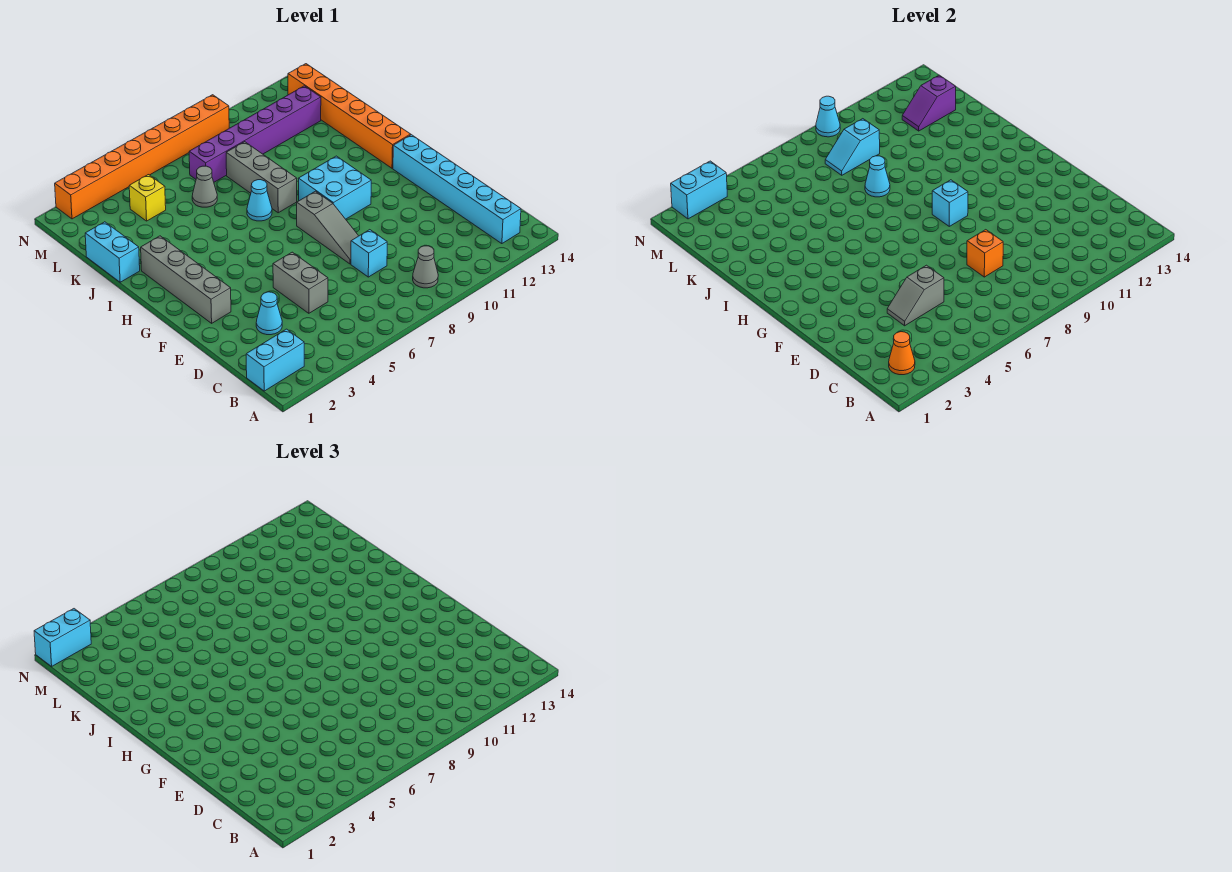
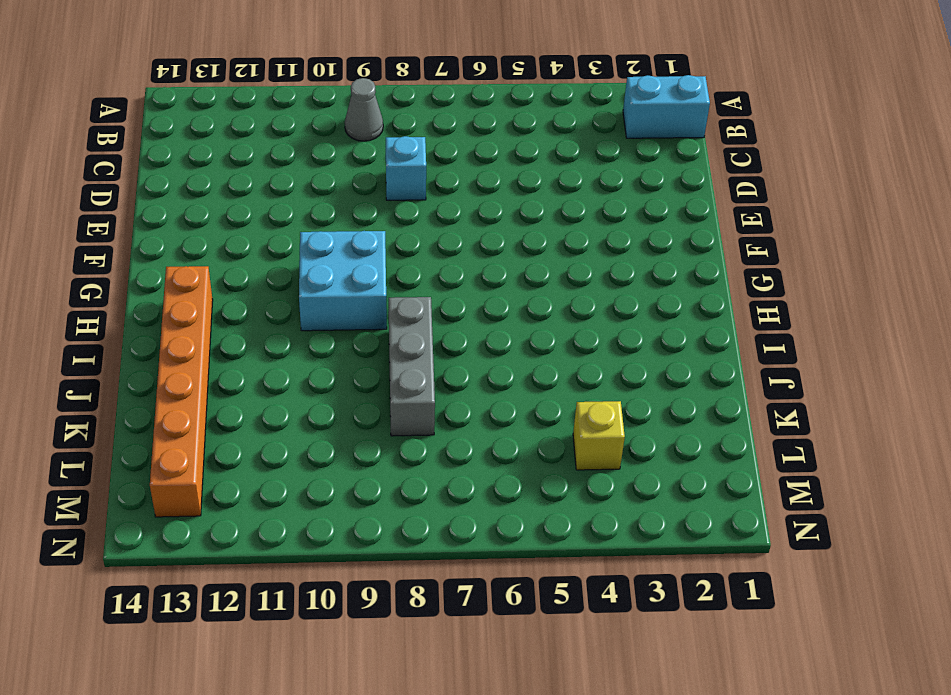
none -> cyan 1x6 brick [393,135,521,244]
none -> cyan 1x1 cone [256,292,282,335]
none -> grey 1x2 brick [273,252,328,313]

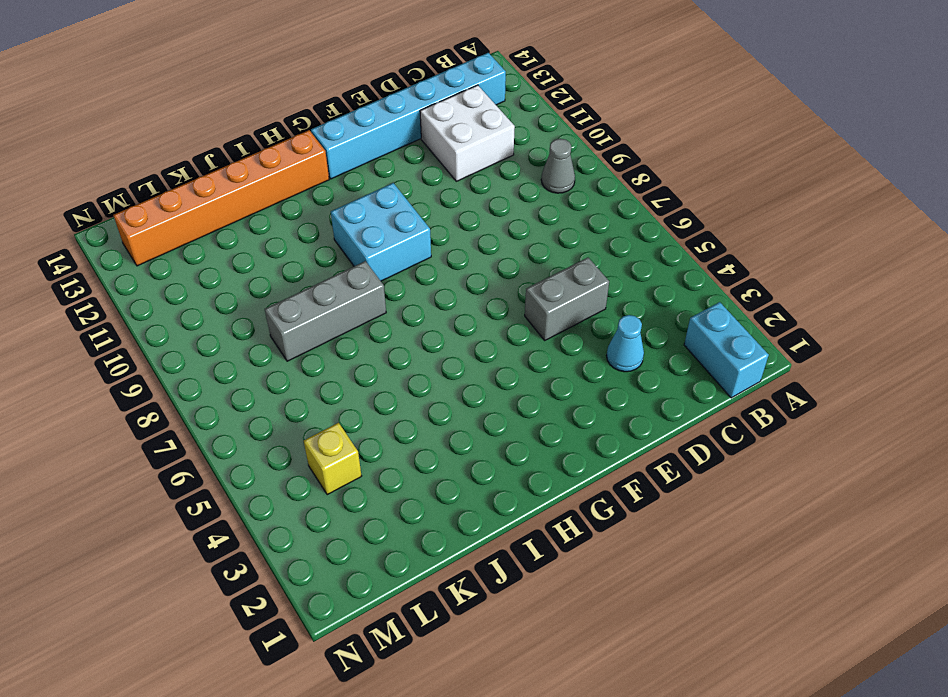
white 2x2 brick [420,85,515,181] -> none
none -> cyan 1x1 brick [351,230,387,277]
none -> grey 1x3 slope [297,191,358,264]
none -> grey 1x4 brick [141,236,231,323]

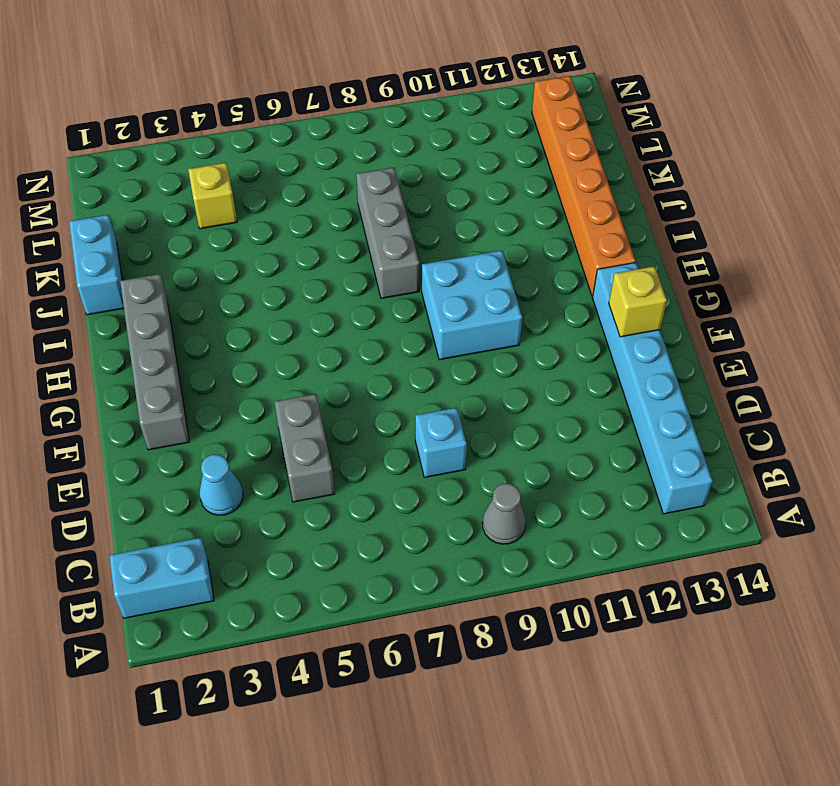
yellow 1x1 brick [609,266,667,337] -> none
none -> grey 1x3 slope [297,191,358,264]
none -> cyan 1x1 cone [247,180,272,221]
none -> grey 1x1 cone [192,166,217,207]

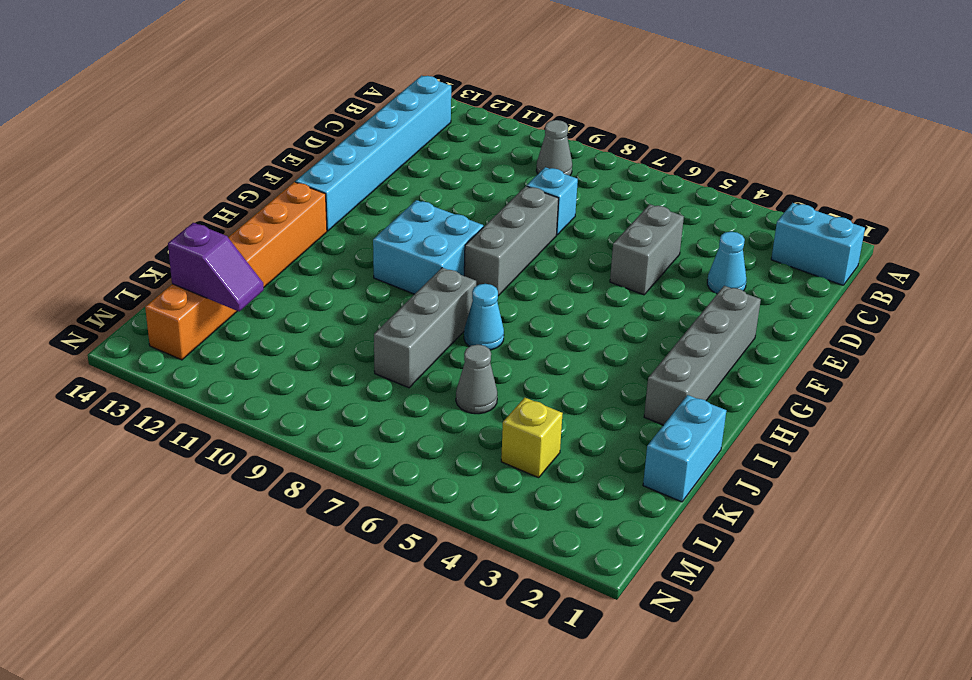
grey 1x3 brick [464,186,559,296] -> grey 1x3 slope [297,191,358,264]
none -> purple 1x6 brick [189,86,321,182]
none -> orange 1x8 brick [55,95,229,219]
none -> orange 1x1 cone [889,332,915,375]

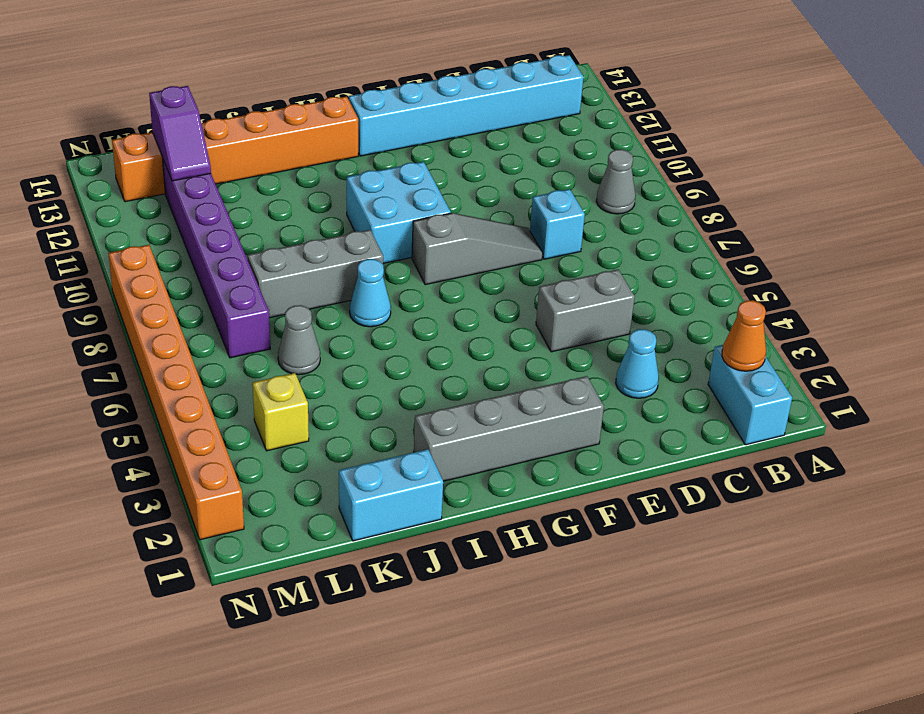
none -> grey 1x2 slope [887,265,944,326]
none -> orange 1x1 brick [967,230,1003,277]
none -> cyan 1x1 brick [932,180,968,226]

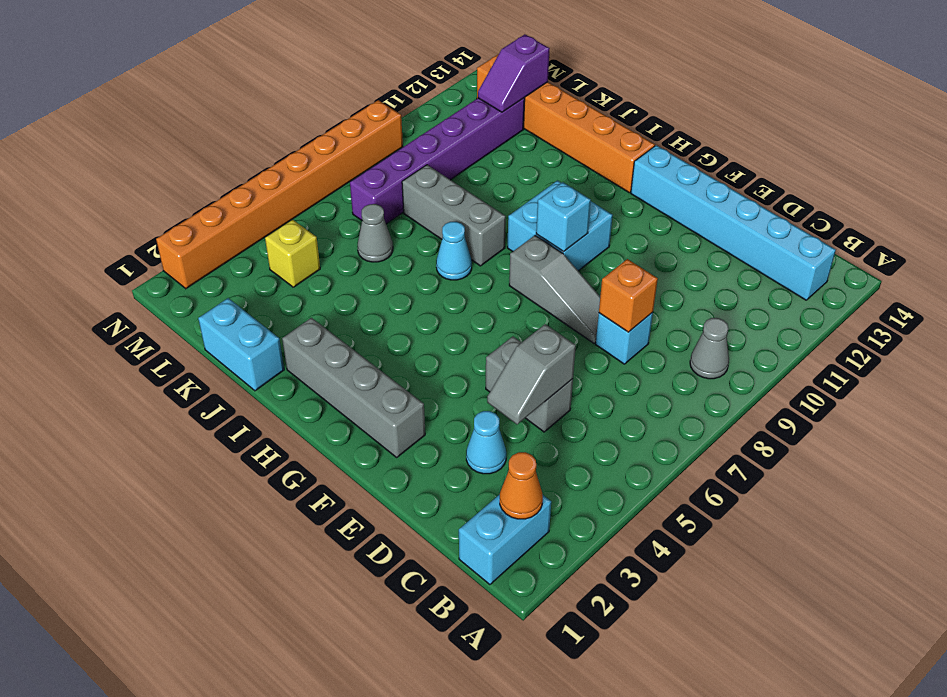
none -> cyan 1x1 cone [865,156,890,197]
none -> cyan 1x2 slope [825,119,880,175]
none -> cyan 1x2 brick [671,161,727,219]

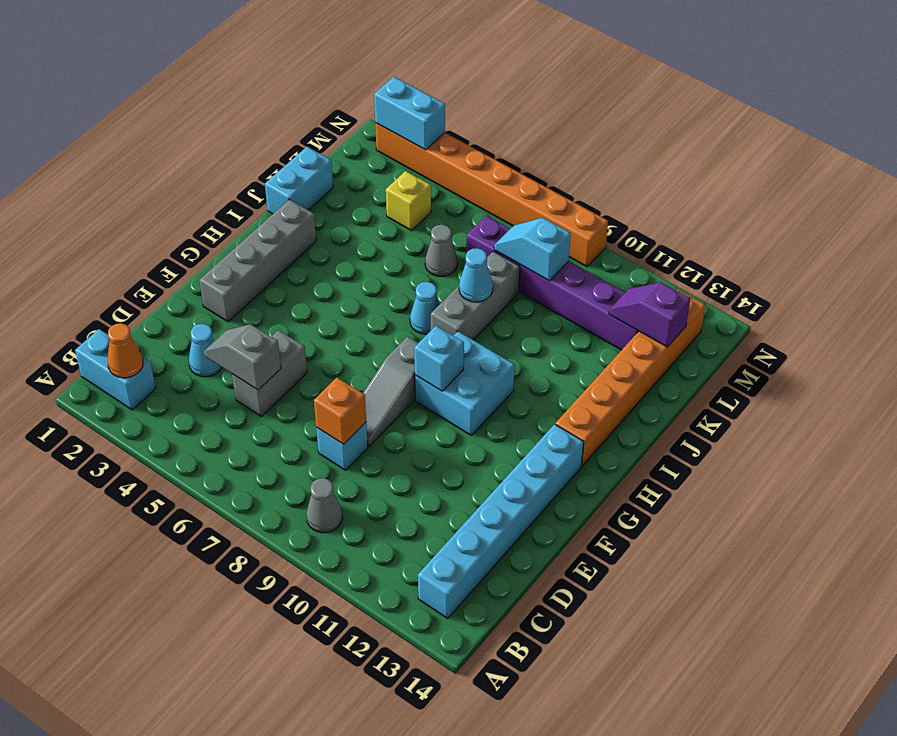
none -> cyan 1x1 cone [816,96,840,137]
none -> cyan 1x2 brick [34,609,91,666]

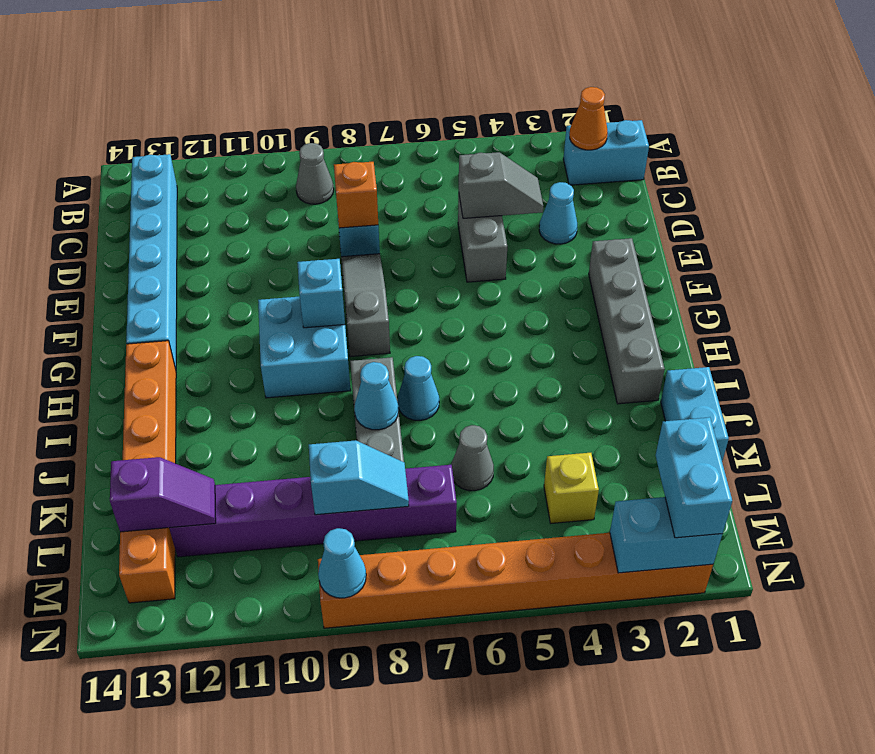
cyan 1x2 brick [656,417,732,538] -> cyan 1x2 brick turned to [34,609,91,666]

